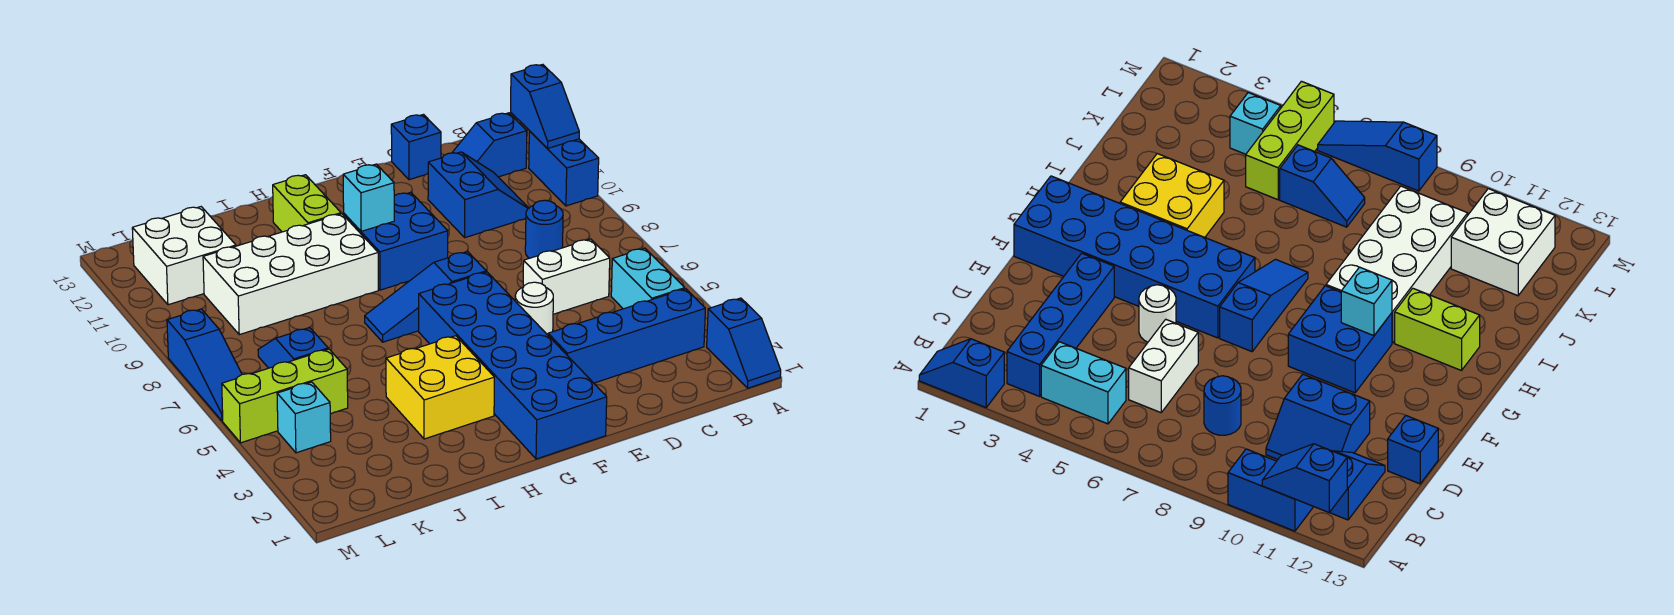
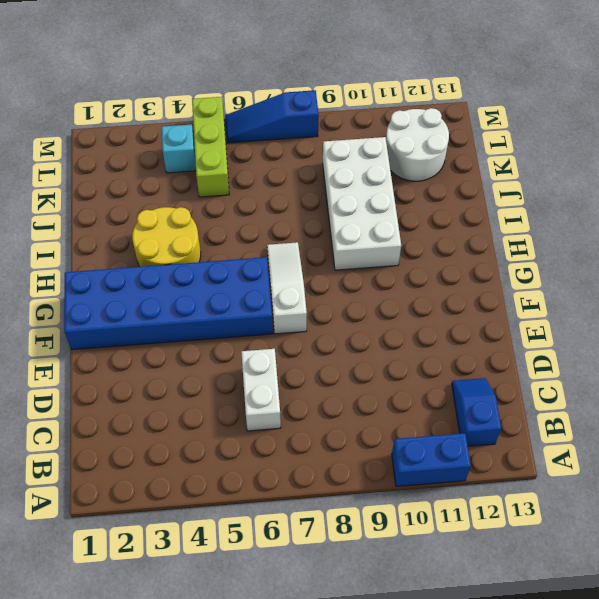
white 1x3 slope [267,242,307,334] -> blue 1x3 slope [365,252,486,342]
yellow 2x2 round brick [132,207,201,267] -> yellow 2x2 brick [386,336,494,439]
white 2x2 round brick [386,108,449,181] -> white 2x2 brick [132,207,236,305]
none -> blue 1x2 slope [707,298,781,388]
none -> blue 1x4 brick [548,289,705,383]
none -> cyan 1x2 brick [611,248,685,309]

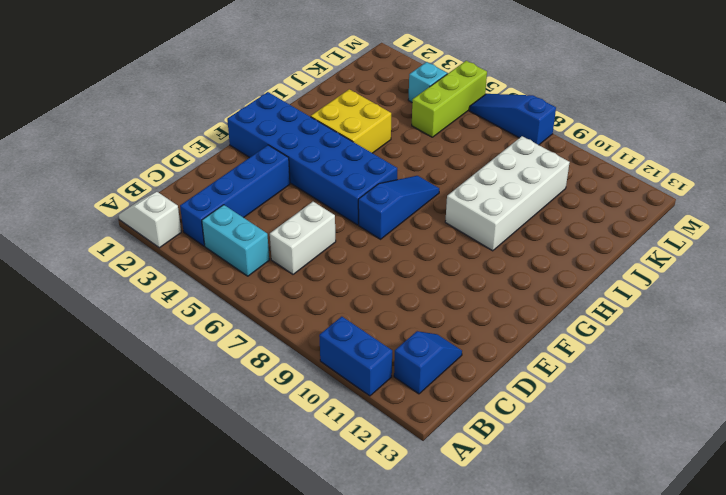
white 1x2 slope [118,192,181,248] -> blue 1x2 slope [707,298,781,388]
none -> blue 1x1 round brick [525,200,563,258]
none -> blue 2x2 slope [428,152,529,238]
none -> blue 1x1 brick [391,115,441,180]

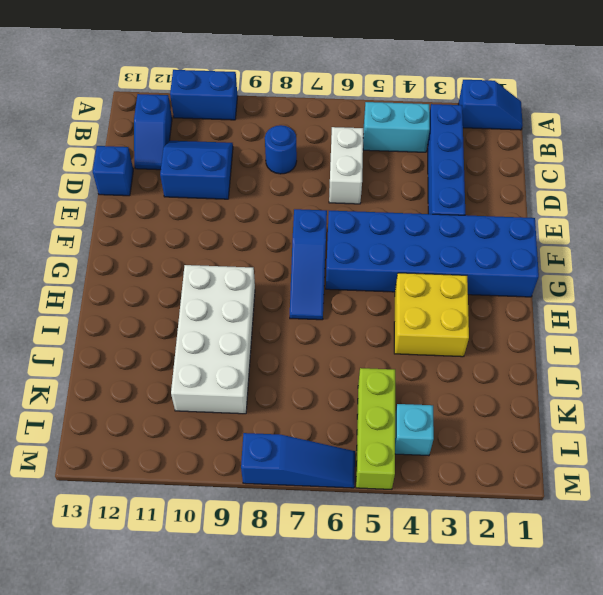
none -> white 1x1 round brick [515,282,553,335]
none -> blue 2x2 brick [344,192,448,290]
none -> lime 1x2 brick [273,175,341,232]

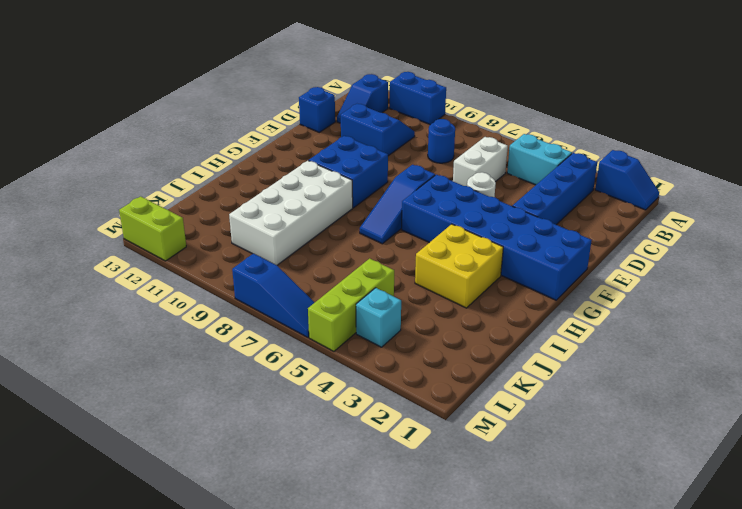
lime 1x2 brick [119,196,186,261] -> lime 1x2 brick moved to [273,175,341,232]
none -> blue 1x2 slope [258,328,328,368]
none -> white 2x2 brick [132,207,236,305]
none -> blue 1x2 slope [511,64,579,149]

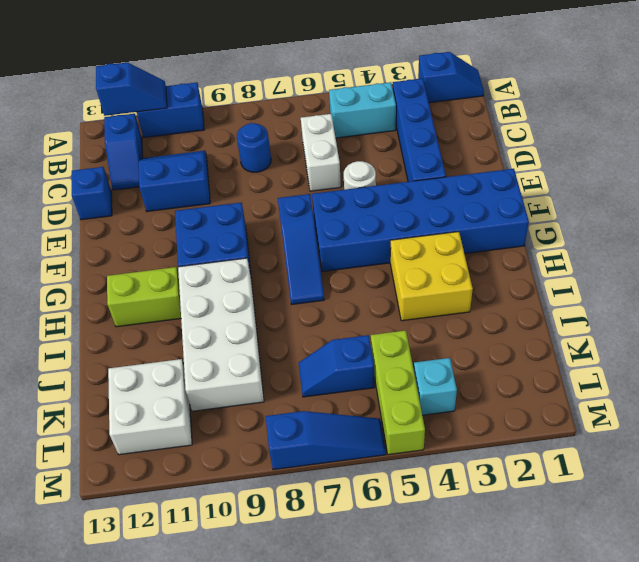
none -> cyan 1x1 brick [343,164,394,231]

